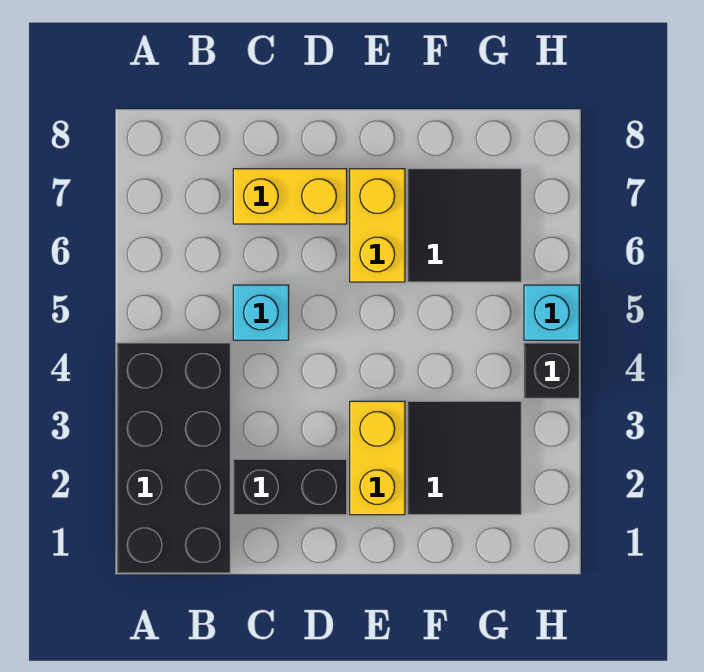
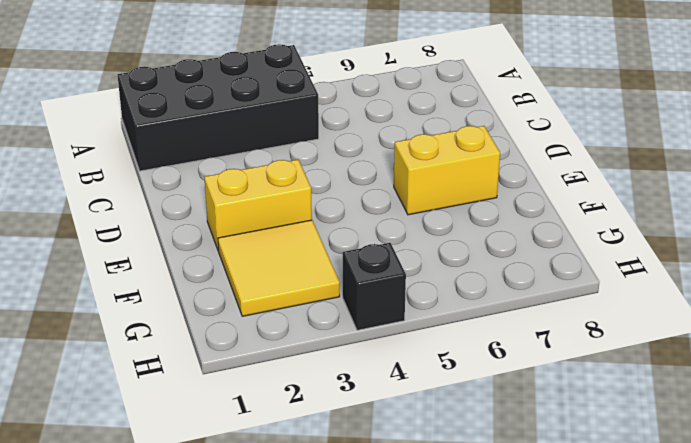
yellow 2x2 tile [218,220,340,316] -> black 2x2 tile [408,401,521,515]
none -> black 1x2 brick [233,459,347,515]
none -> cyan 1x1 brick [233,285,289,340]

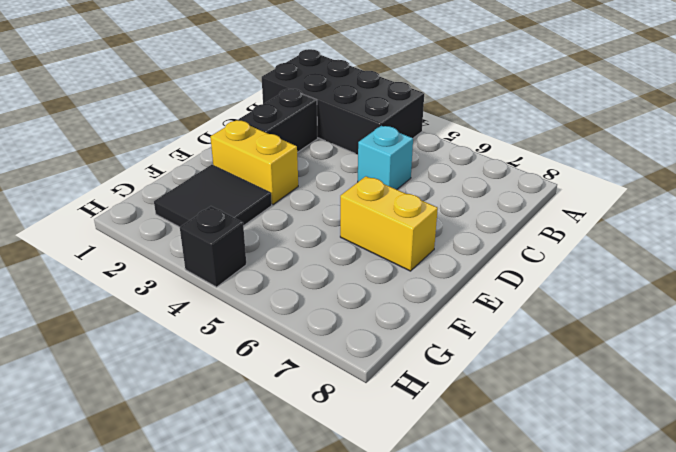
none -> yellow 1x2 brick [233,169,347,224]
none -> black 2x2 tile [408,169,521,282]

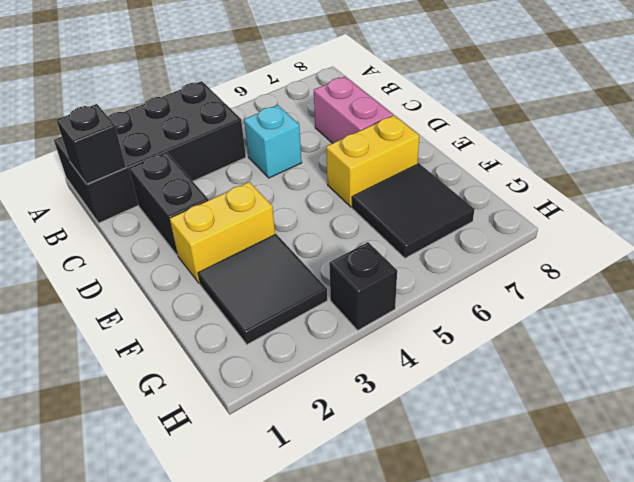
black 1x1 brick [57,104,126,184] -> none
pink 1x2 brick [314,77,393,143] -> yellow 1x2 brick [233,169,347,224]
none -> cyan 1x1 brick [524,285,579,340]

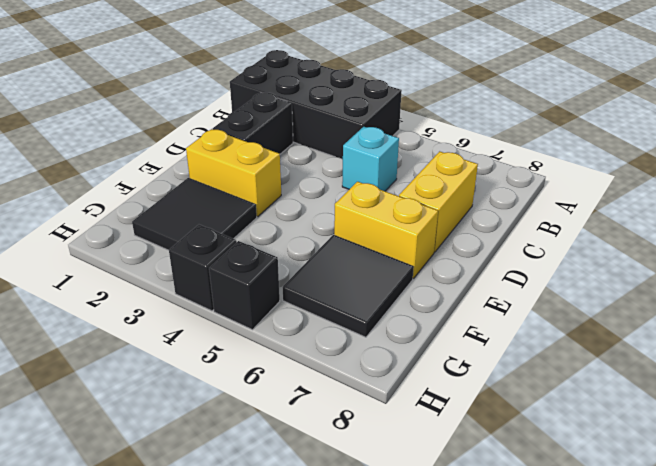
black 1x1 brick [209,241,280,330] -> cyan 1x1 brick [524,285,579,340]

